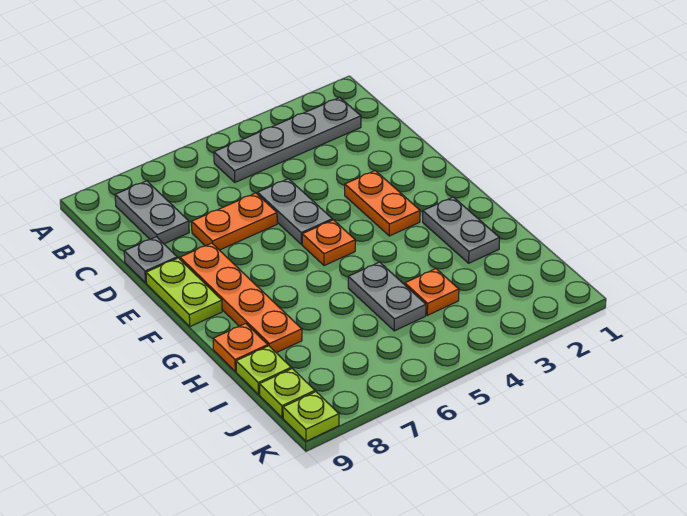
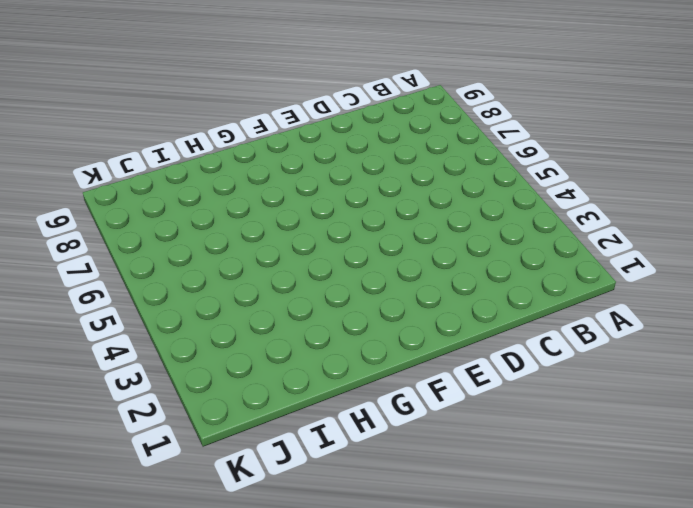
none -> grey 1x4 plate [214,98,361,182]
none -> grey 1x2 plate [115,181,189,244]
none -> grey 1x2 plate [258,179,332,244]

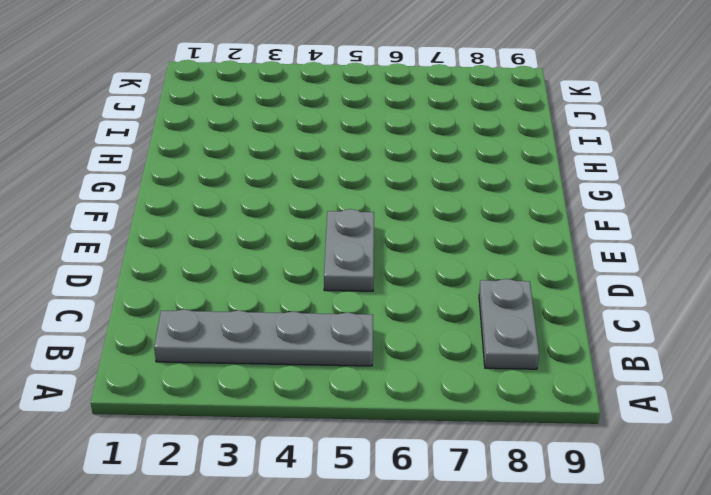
none -> orange 1x2 plate [192,193,277,250]
none -> grey 1x1 plate [124,237,177,283]
none -> orange 1x2 plate [345,171,420,236]

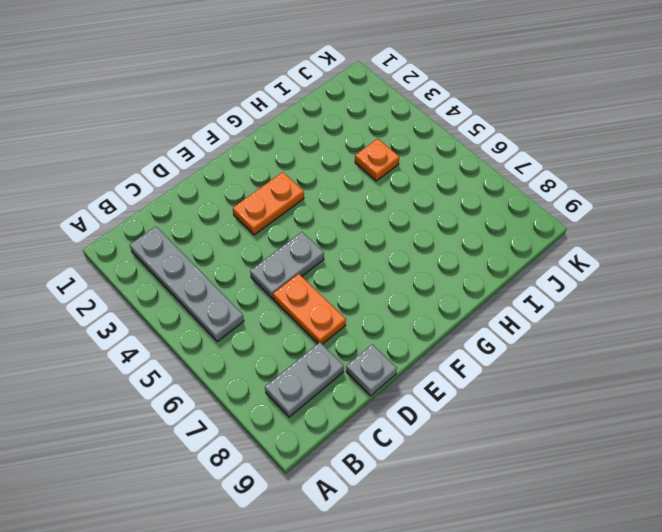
none -> orange 1x4 plate [180,243,302,353]
none -> lime 1x2 plate [146,258,222,327]
none -> orange 1x1 plate [302,220,355,266]

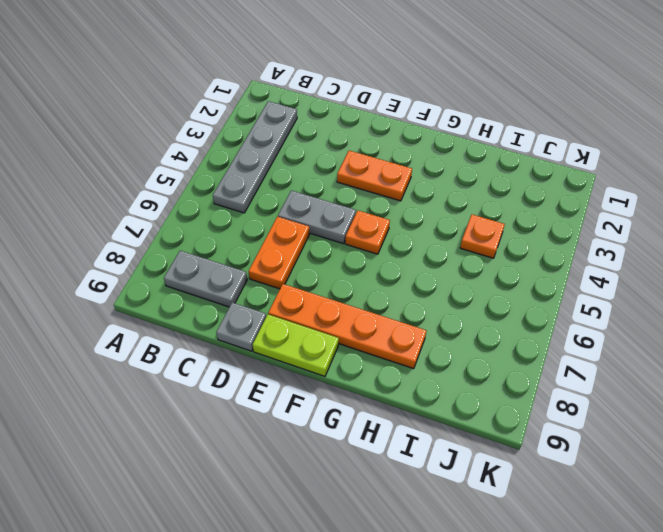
none -> grey 1x2 plate [423,197,500,263]
none -> grey 1x2 plate [348,262,426,331]
none -> orange 1x1 plate [213,323,268,372]

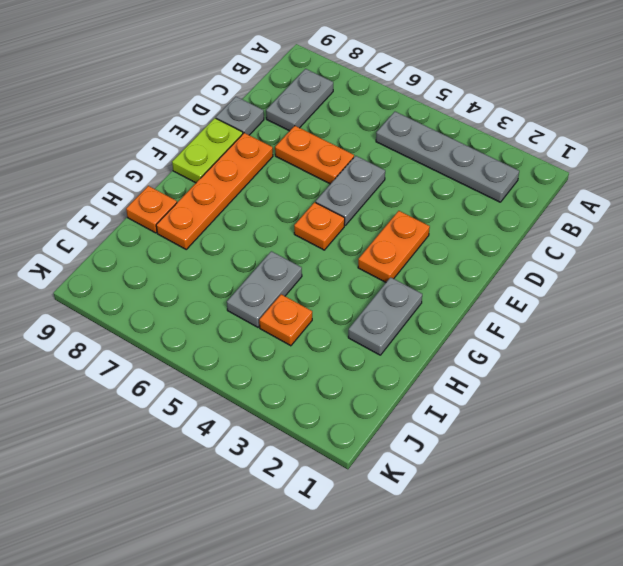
none -> lime 1x1 plate [236,346,291,394]
none -> lime 1x1 plate [259,369,315,418]
none -> lime 1x1 plate [283,392,339,441]

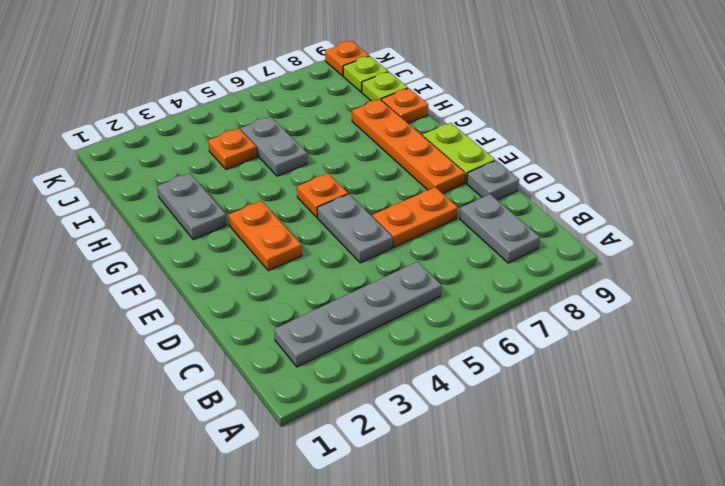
orange 1x1 plate [325,41,369,76] -> lime 1x1 plate [283,392,339,441]

